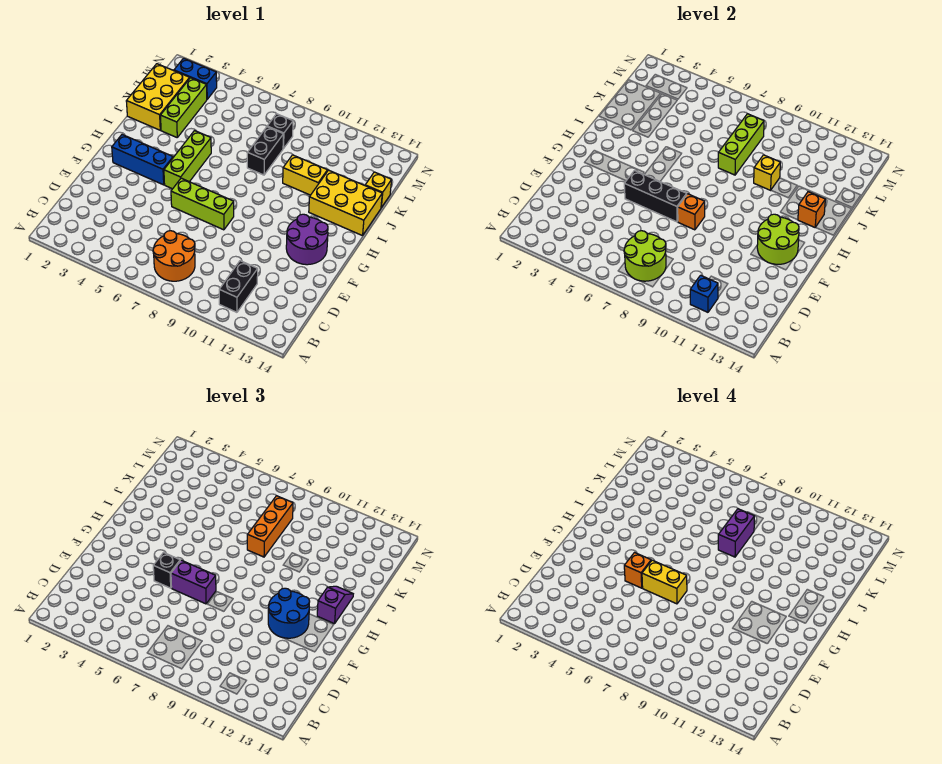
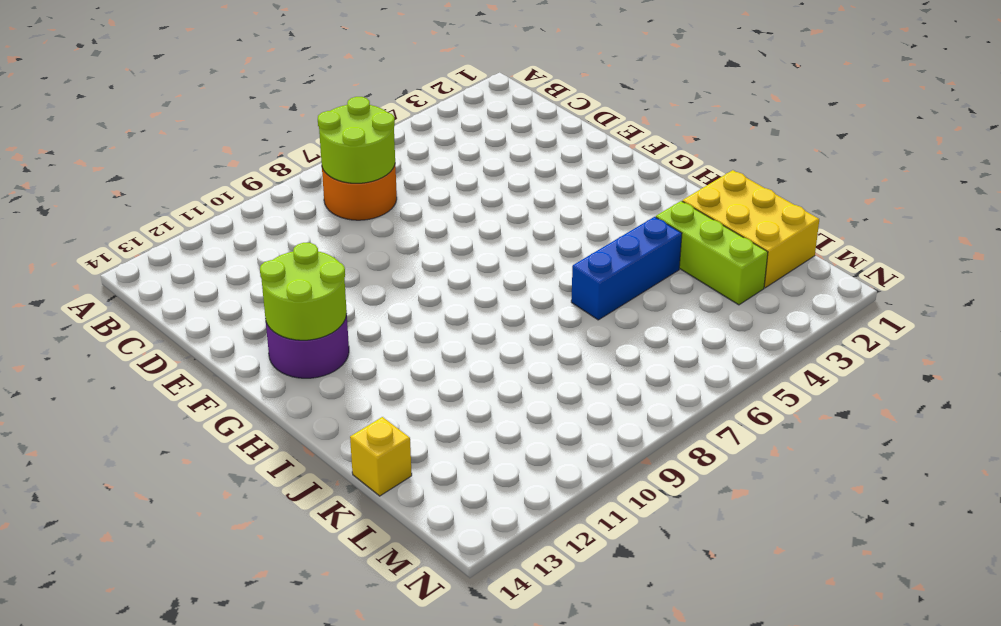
blue 1x3 brick [571,217,682,320] -> blue 1x3 brick moved to [112,135,173,185]
none -> black 1x2 brick [219,261,258,312]
none -> lime 1x3 brick [171,178,234,230]
none -> lime 1x3 brick [164,131,211,189]
none -> yellow 2x3 brick [309,170,382,236]

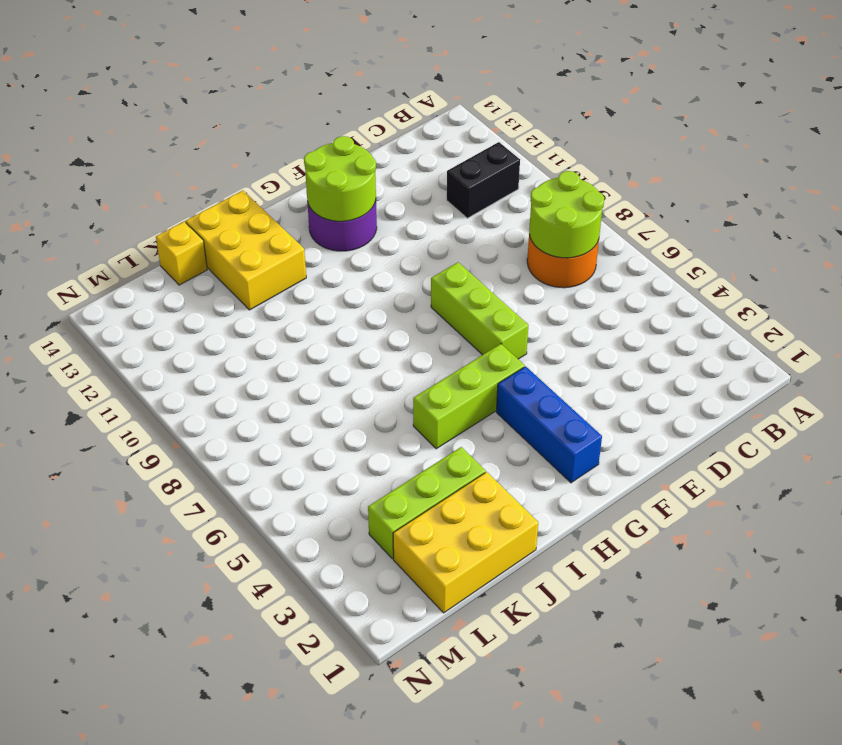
none -> black 1x2 brick [247,127,283,175]
none -> yellow 1x2 brick [283,155,327,195]
none -> black 1x1 brick [267,114,293,149]
none -> blue 1x2 brick [174,58,217,99]

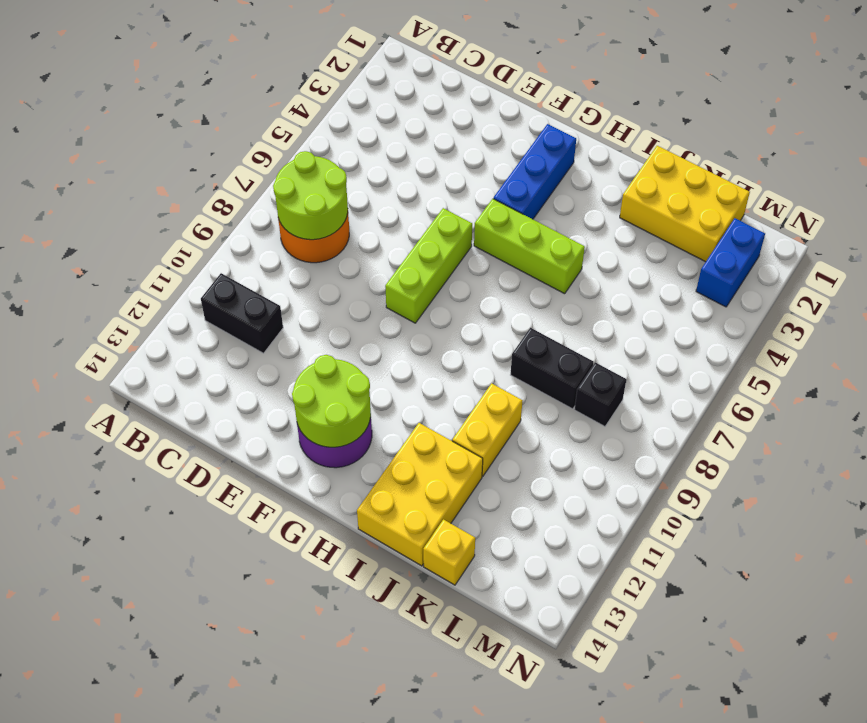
none -> lime 1x3 brick [160,78,207,137]
none -> blue 1x1 brick [690,275,718,312]
none -> black 1x3 brick [624,171,687,222]
none -> orange 1x1 brick [678,194,705,230]

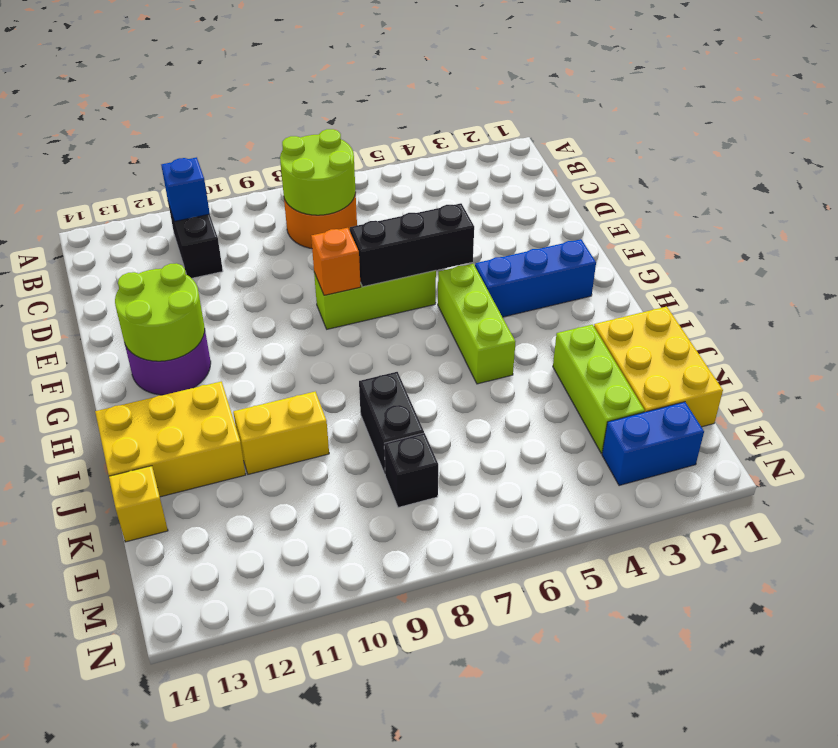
none -> orange 1x1 brick [798,192,825,227]
none -> lime 1x3 brick [718,114,764,175]
none -> yellow 1x1 brick [754,155,780,190]
none -> black 1x1 brick [153,553,180,588]

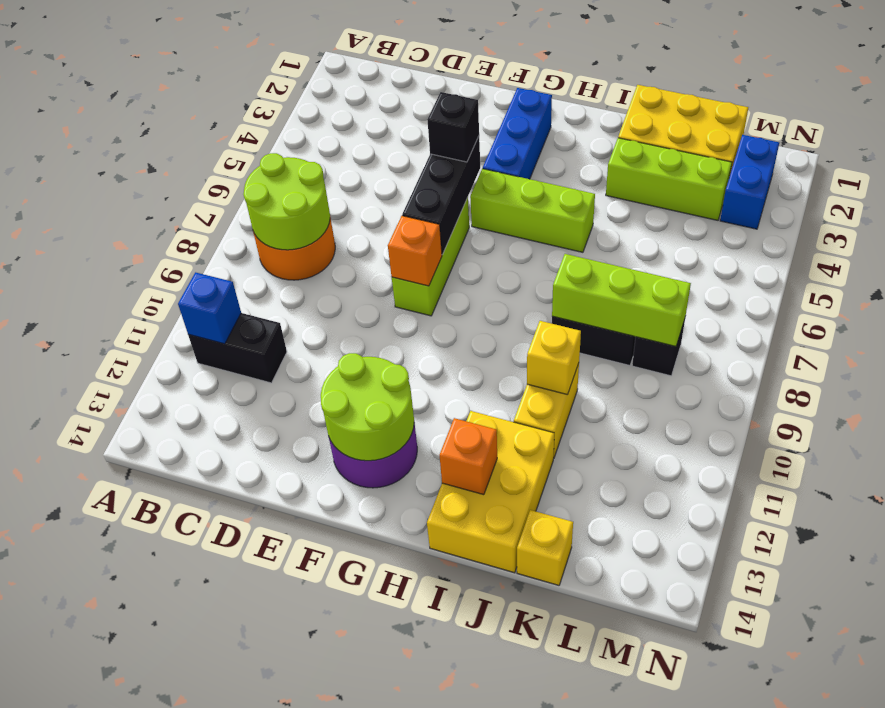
none -> purple 1x2 brick [171,560,216,604]
none -> blue 2x2 round brick [268,588,310,638]
none -> purple 1x2 slope [317,586,353,624]
none -> orange 1x3 brick [247,496,293,557]

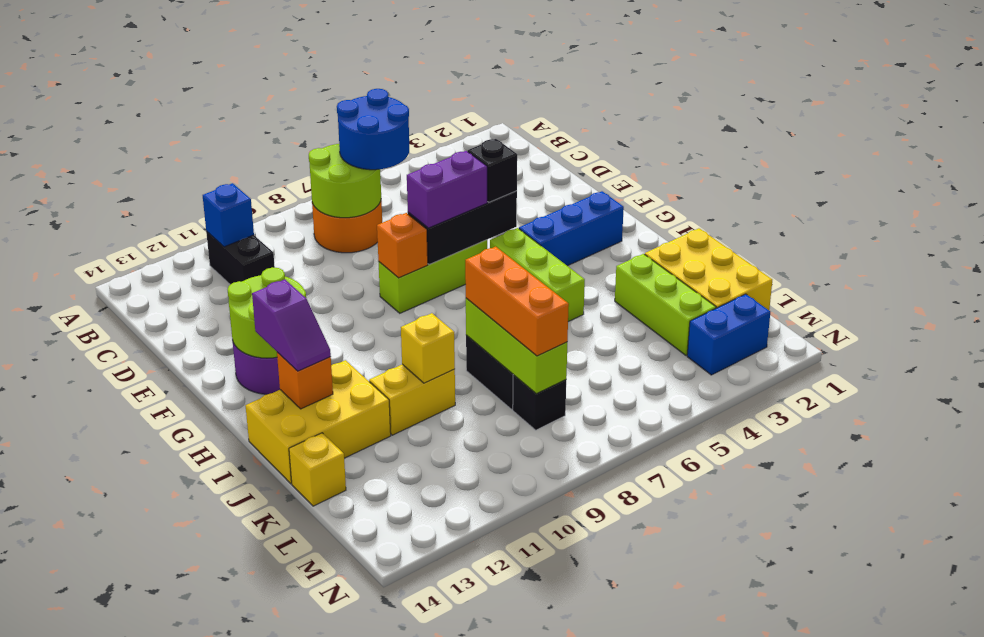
blue 2x2 round brick [337,89,409,170] -> blue 2x2 round brick moved to [268,588,310,638]
none -> orange 1x1 brick [624,553,651,588]
none -> yellow 1x2 brick [642,560,687,604]
none -> purple 1x2 brick [718,509,754,557]

